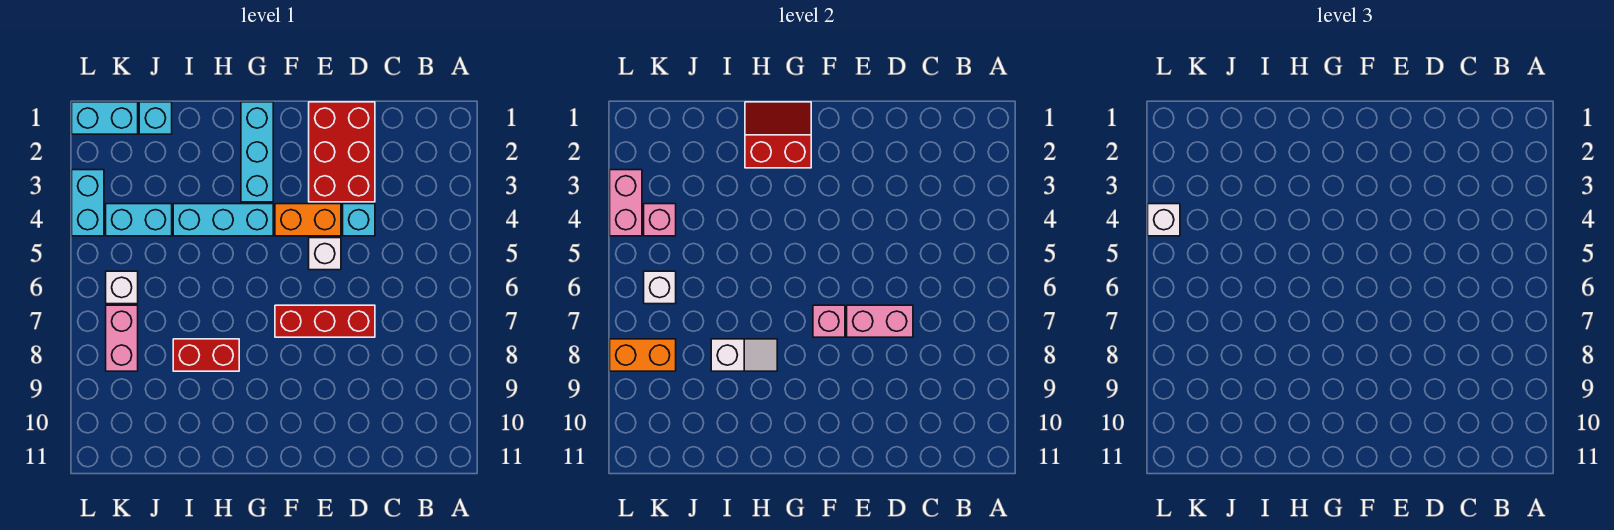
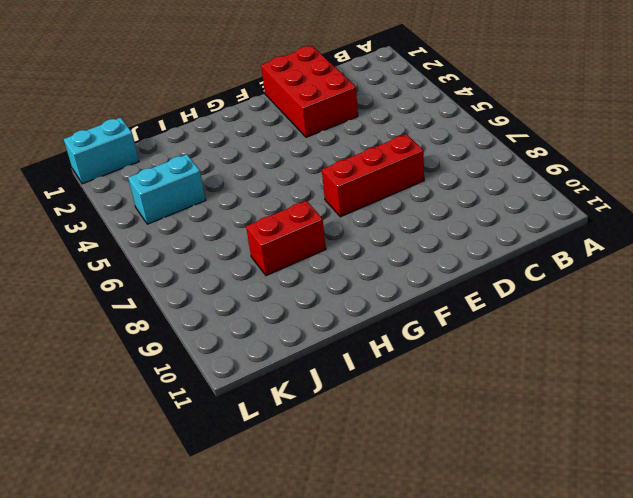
none -> cyan 1x1 brick [343,204,375,236]
none -> orange 1x2 brick [275,204,341,236]
none -> white 1x1 brick [309,238,341,270]

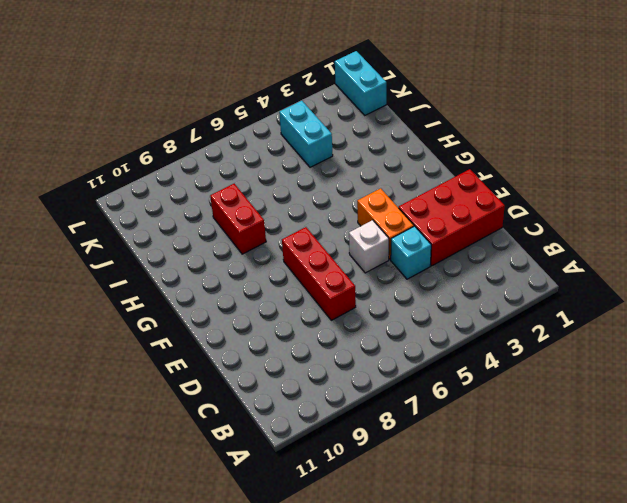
none -> cyan 1x3 brick [241,102,273,202]
none -> cyan 1x3 brick [173,204,273,236]
none -> cyan 1x1 brick [139,102,172,134]

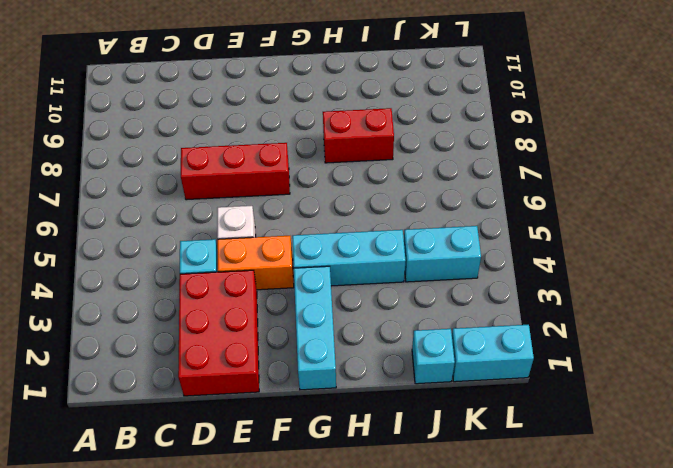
none -> white 1x1 brick [106,271,138,304]
none -> pink 1x2 brick [106,305,138,371]
none -> cyan 1x2 brick [72,170,104,236]

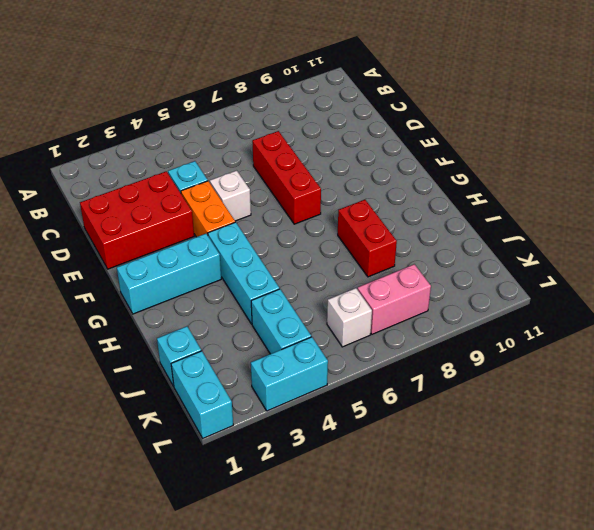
none -> pink 1x2 brick [847,305,913,337]
none -> pink 1x1 brick [813,305,845,337]
none -> red 2x2 slope [745,102,811,168]

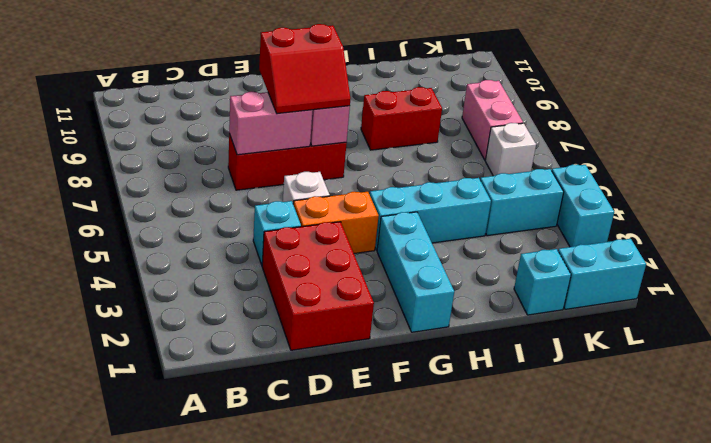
red 2x2 slope [259,24,350,114] -> red 2x2 slope moved to [745,102,811,168]
none -> white 1x2 slope [711,339,777,371]
none -> pink 1x1 brick [644,204,676,236]
none -> white 1x1 brick [644,271,676,304]

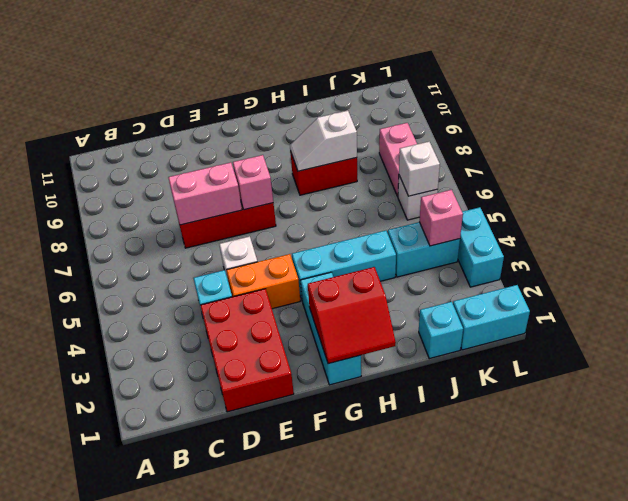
none -> orange 1x2 brick [610,339,676,371]
none -> pink 1x2 brick [610,170,642,236]
none -> white 1x1 brick [1148,204,1180,236]

